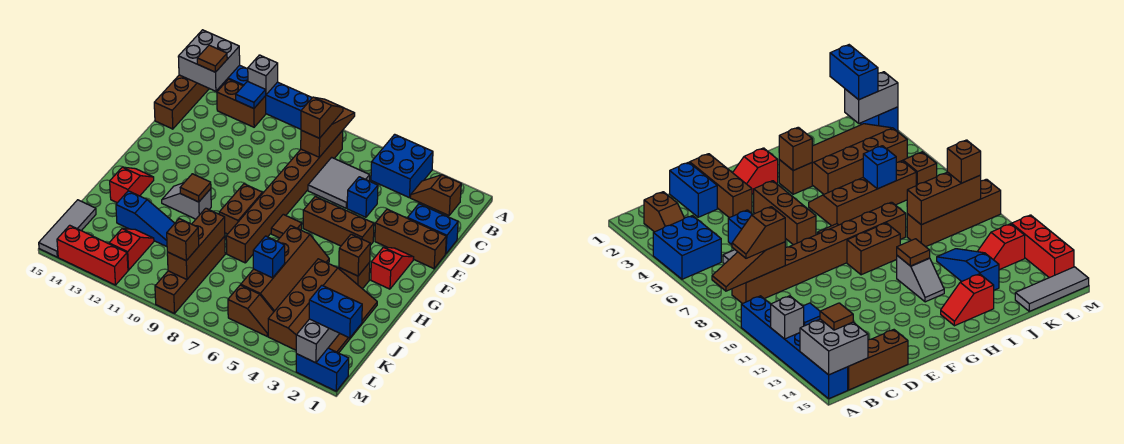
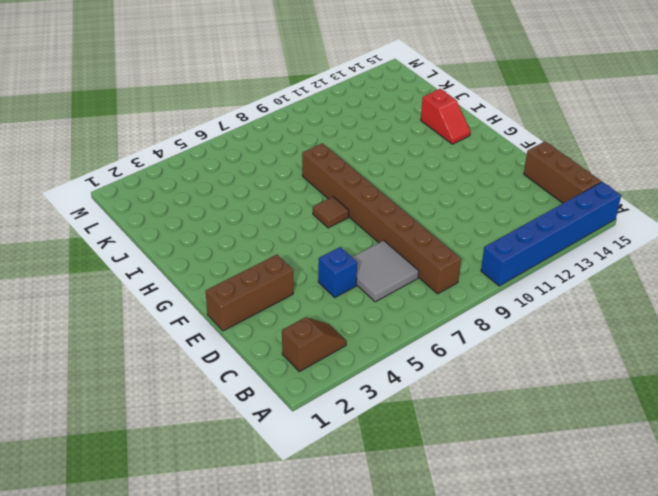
none -> blue 2x2 brick [371,134,433,197]
none -> brown 1x2 brick [217,79,266,127]
none -> blue 1x2 brick [408,204,458,254]
none -> red 1x2 slope [371,247,414,289]

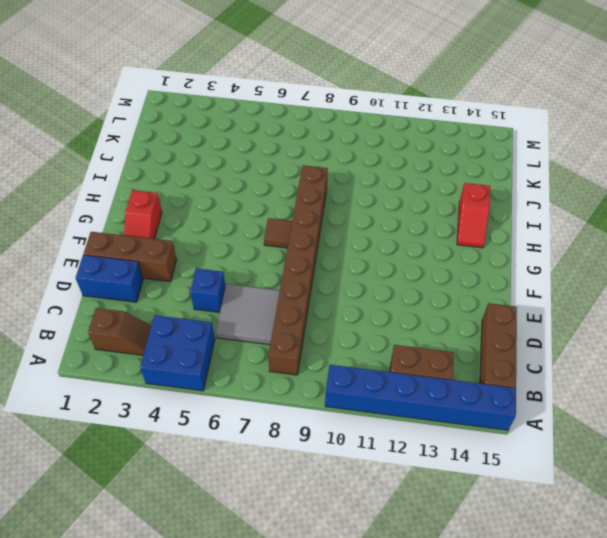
none -> brown 1x3 brick [303,196,374,246]
none -> brown 1x2 brick [219,184,263,234]
none -> brown 1x1 brick [339,263,370,289]
none -> brown 2x4 slope [241,226,329,311]

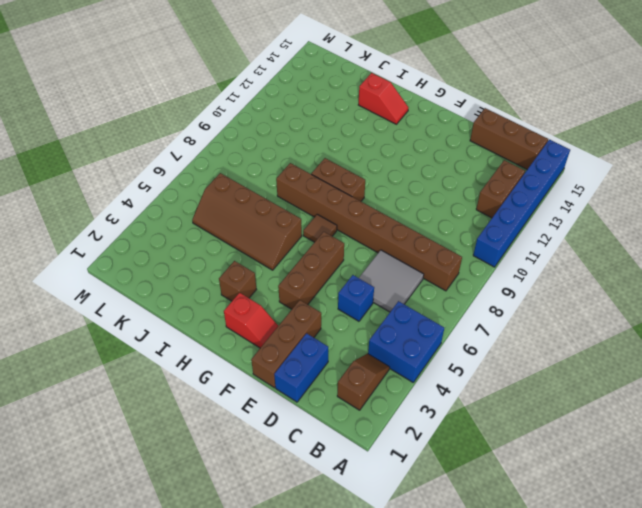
none -> grey 1x2 slope [162,183,211,219]
none -> brown 3x4 slope [268,259,377,353]
none -> brown 1x4 brick [155,236,225,313]
none -> blue 1x3 slope [116,191,175,247]

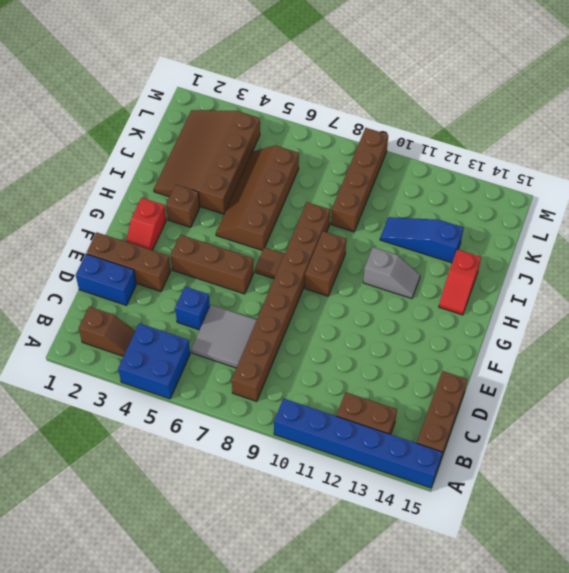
none -> red 1x2 slope [109,229,154,270]
none -> grey 1x3 tile [39,200,96,257]
none -> brown 1x2 slope [228,285,274,336]
none -> blue 1x2 brick [296,348,349,391]

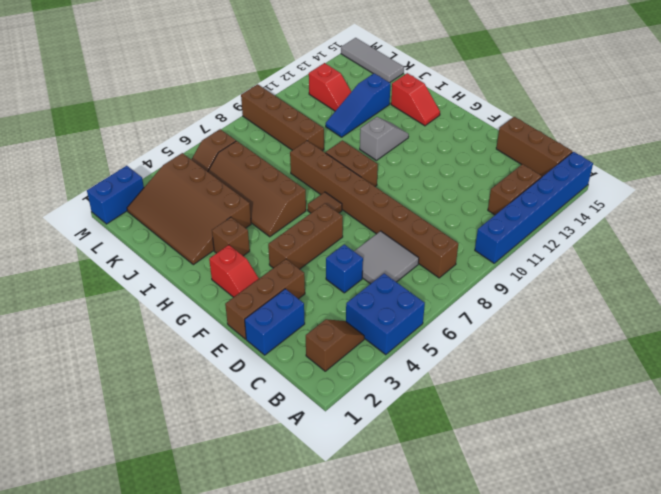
none -> red 1x3 brick [57,225,128,285]
none -> brown 1x3 slope [301,108,355,157]
none -> grey 1x1 brick [248,55,278,95]
none -> grey 2x2 brick [178,30,240,91]

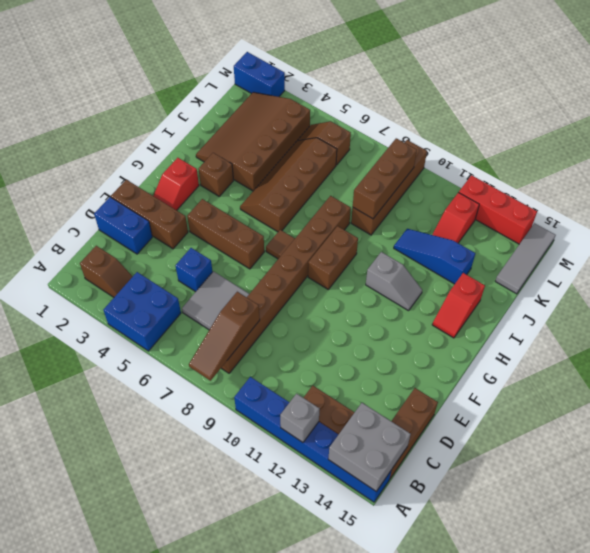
none -> blue 1x1 tile [236,81,266,109]
none -> brown 1x1 brick [339,234,370,276]
none -> brown 1x1 tile [180,174,211,202]
none -> blue 1x1 brick [253,236,285,278]

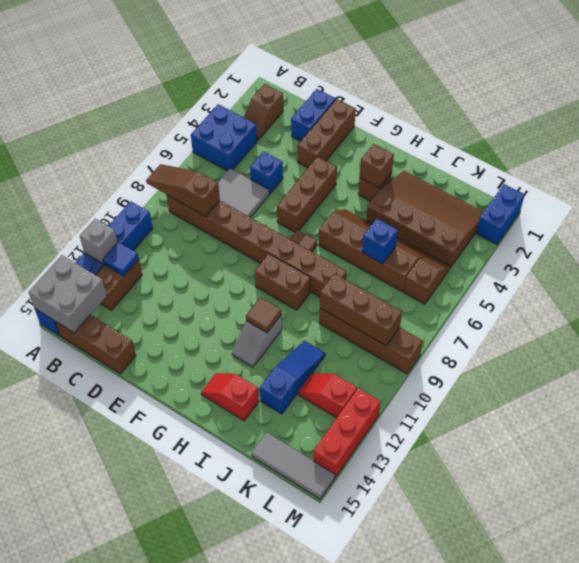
none -> red 1x2 slope [371,247,414,289]
none -> grey 1x2 brick [296,319,340,363]
none -> brown 1x2 slope [301,97,343,138]
none -> brown 1x1 tile [197,45,227,72]

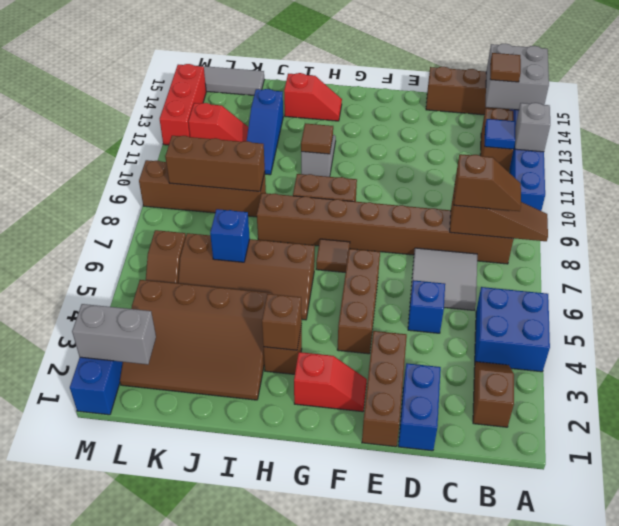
none -> blue 1x2 brick [309,285,362,338]
none -> brown 1x1 brick [167,219,199,261]

